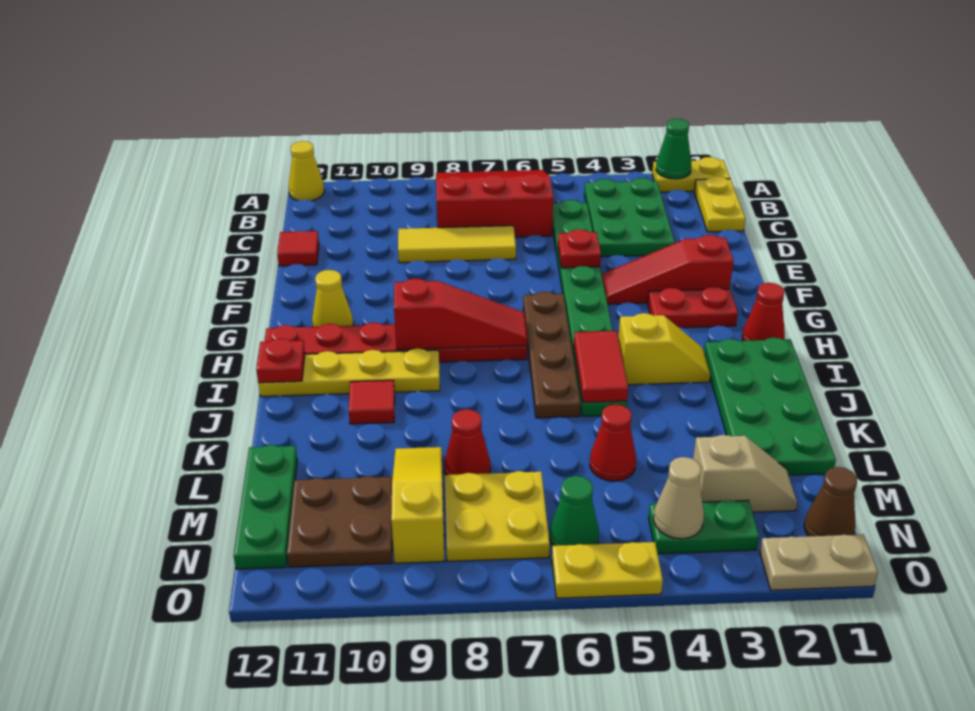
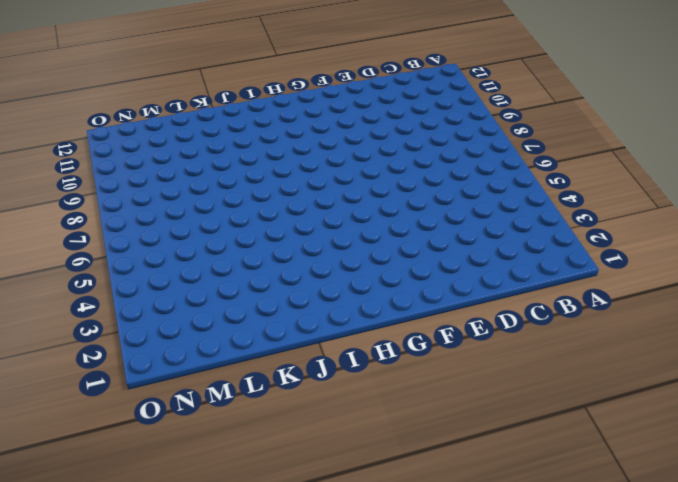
none -> yellow 1x2 plate [652,157,730,192]
none -> red 3x3 slope [436,170,553,237]
none -> yellow 1x1 cone [288,141,324,201]
none -> yellow 1x2 plate [694,176,745,232]

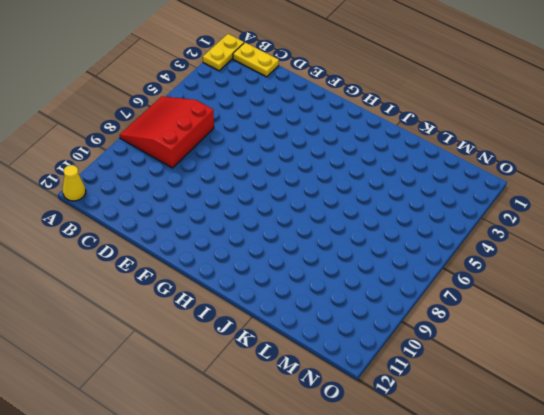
none -> green 2x3 plate [584,178,675,257]
none -> green 1x8 plate [552,200,627,416]
none -> yellow 1x3 tile [398,226,516,263]
none -> red 1x1 tile [277,231,319,266]

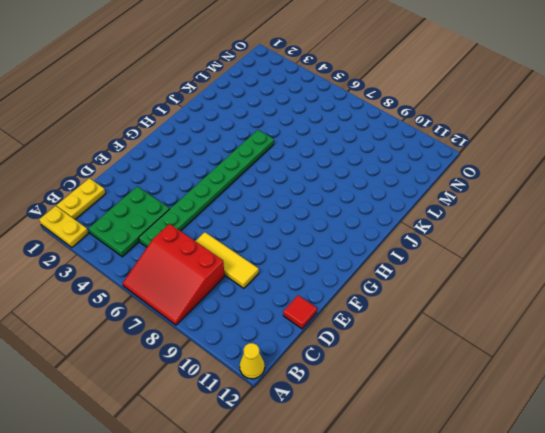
none -> red 1x3 slope [602,235,734,304]
none -> red 1x2 plate [648,287,738,328]
none -> brown 1x4 plate [523,292,581,418]
none -> yellow 1x1 cone [312,270,353,327]

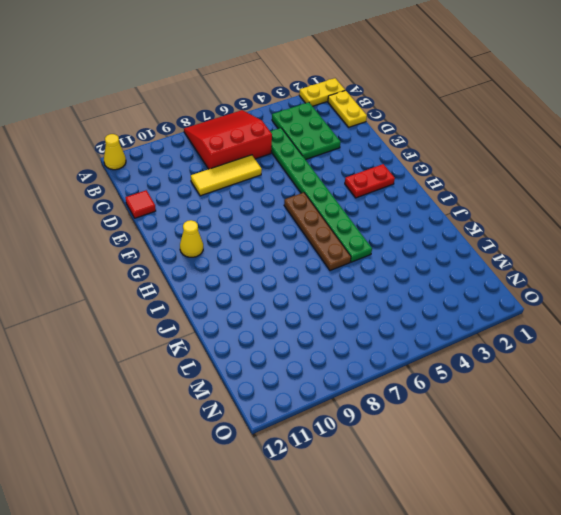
none -> red 1x3 slope [602,235,734,304]
none -> red 1x1 cone [742,283,785,341]
none -> red 1x6 plate [264,322,527,362]
none -> green 2x4 plate [704,338,836,475]

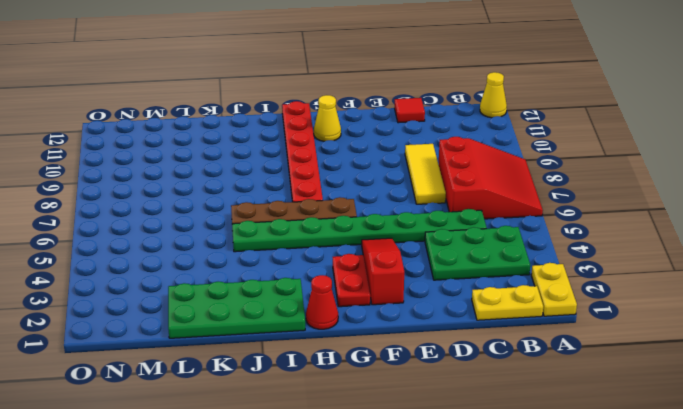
none -> yellow 1x2 slope [618,313,710,385]
none -> yellow 1x4 plate [258,348,440,397]
none -> red 1x1 tile [349,380,395,424]
none -> red 1x1 cone [590,404,636,481]

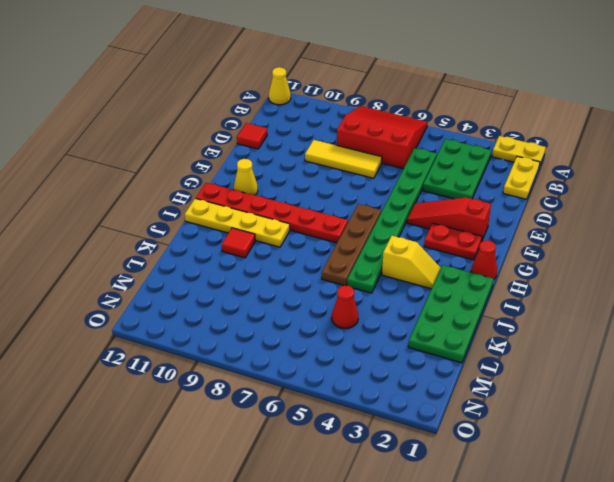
none -> red 1x1 cone [444,409,491,475]
none -> yellow 1x3 slope [391,447,444,563]
none -> green 1x3 plate [233,445,297,569]
none -> tan 1x2 slope [693,435,797,512]

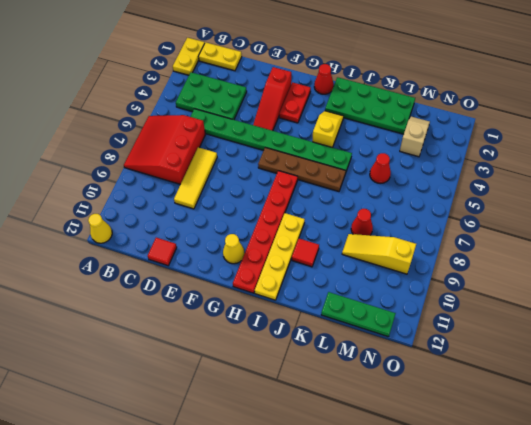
none -> yellow 2x2 plate [445,471,550,561]
none -> brown 2x2 plate [287,476,392,567]
none -> brown 1x1 cone [804,467,857,536]
none -> green 1x2 plate [649,500,759,554]

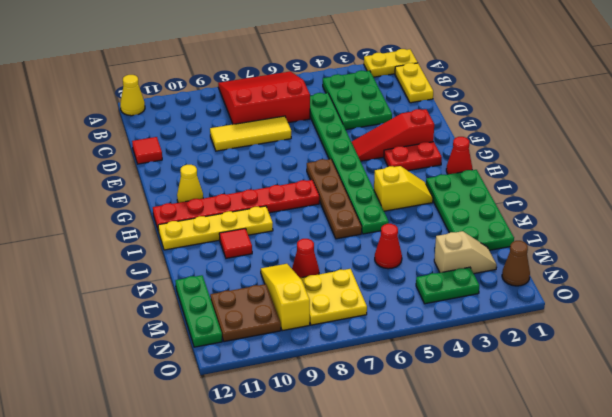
none -> green 1x1 cone [550,476,599,546]
none -> tan 1x2 plate [760,534,878,590]
none -> yellow 1x2 plate [552,542,663,598]
none -> green 1x1 cone [656,119,691,179]

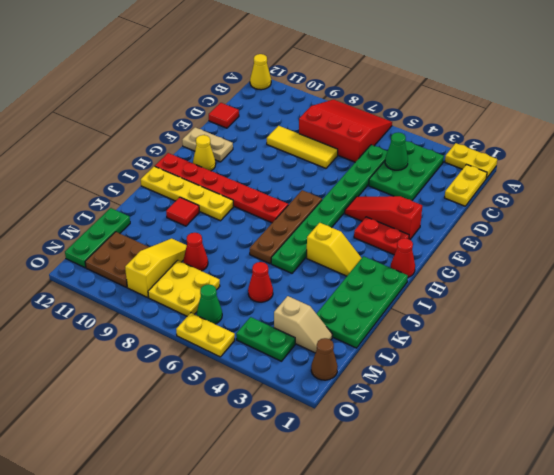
green 1x1 cone [385,132,408,170] -> green 1x1 cone moved to [656,119,691,179]
tan 1x2 plate [182,127,233,162] -> tan 1x2 plate moved to [760,534,878,590]
none -> red 1x1 plate [558,229,601,268]
none -> red 1x3 slope [394,278,527,350]
none -> red 1x2 tile [574,331,628,403]
none -> red 1x1 plate [256,338,305,383]

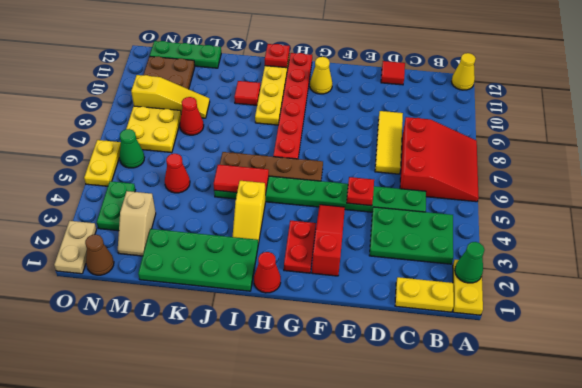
none -> red 1x3 slope [394,278,527,350]
none -> tan 1x1 cone [654,457,704,539]

